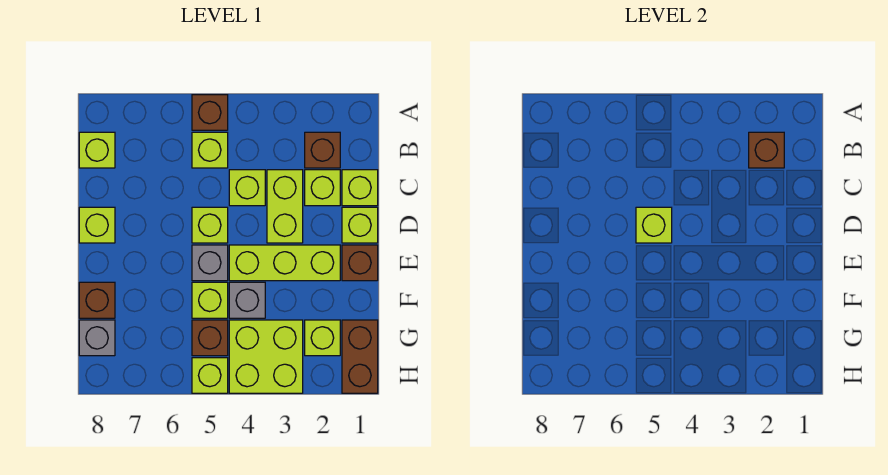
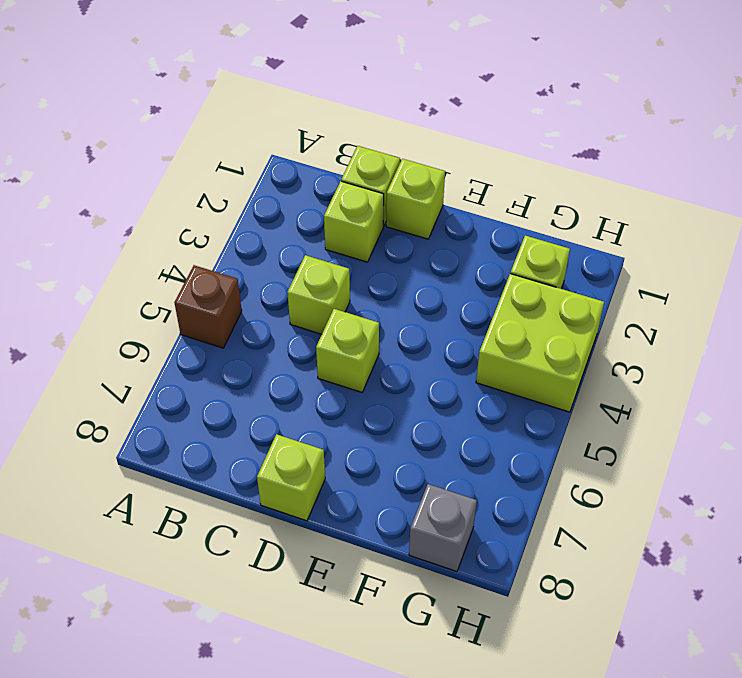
none -> brown 1x1 brick [305,132,340,168]
none -> lime 1x1 brick [192,132,228,168]
none -> lime 1x1 brick [79,132,115,168]

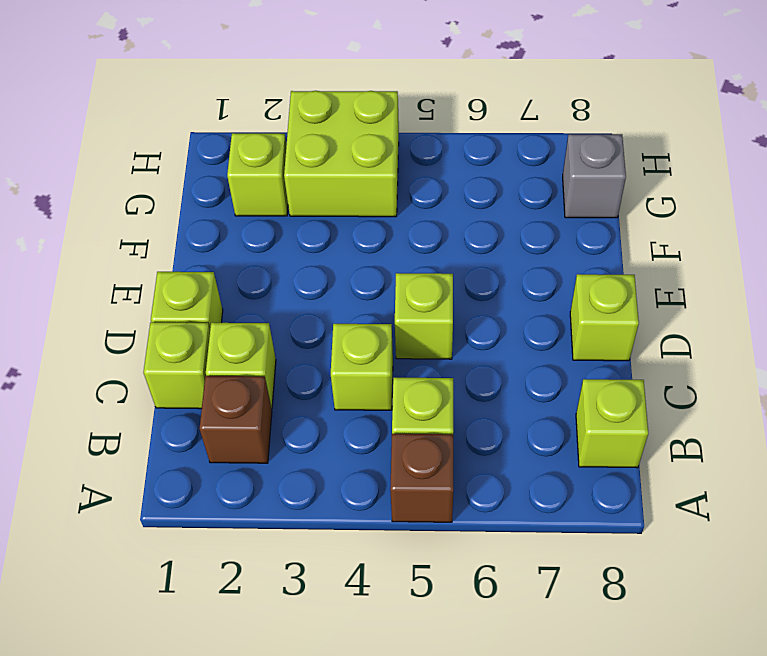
none -> lime 1x2 brick [267,170,303,243]
none -> brown 1x1 brick [342,245,378,281]
none -> lime 1x3 brick [229,245,340,281]

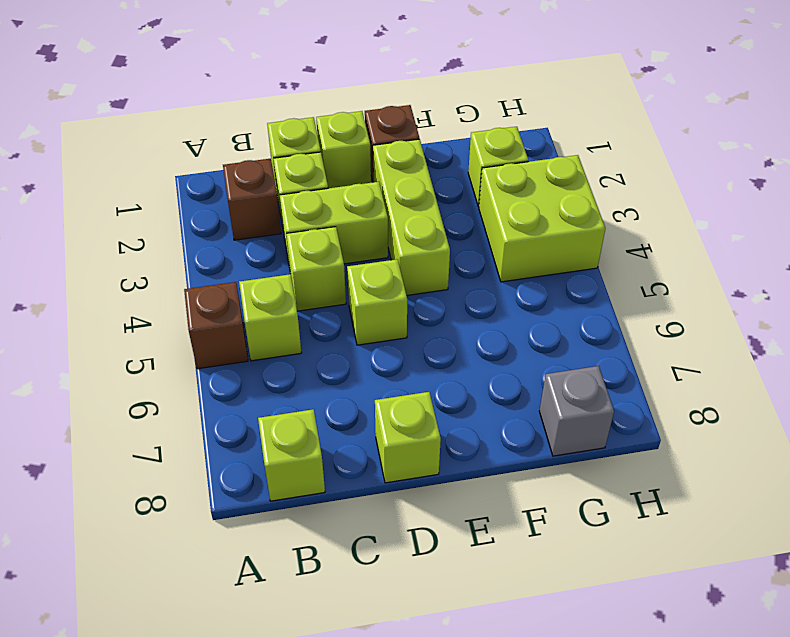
none -> grey 1x1 brick [192,245,228,281]
none -> grey 1x1 brick [229,282,265,318]
none -> lime 1x1 brick [192,282,228,318]

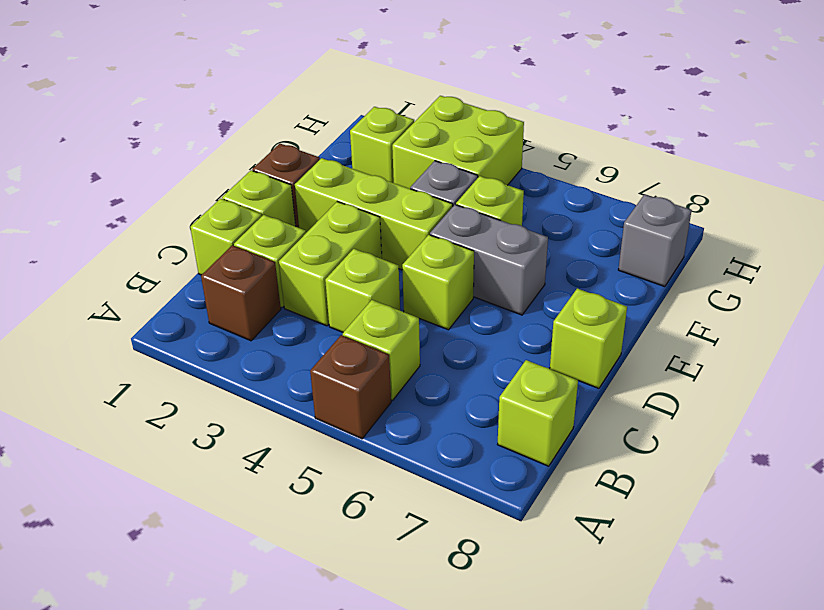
grey 1x2 brick [430,205,548,315] -> grey 1x1 brick [192,245,228,281]
none -> brown 1x1 brick [79,282,115,318]
none -> brown 1x2 brick [342,320,378,393]
none -> brown 1x1 brick [192,320,228,356]

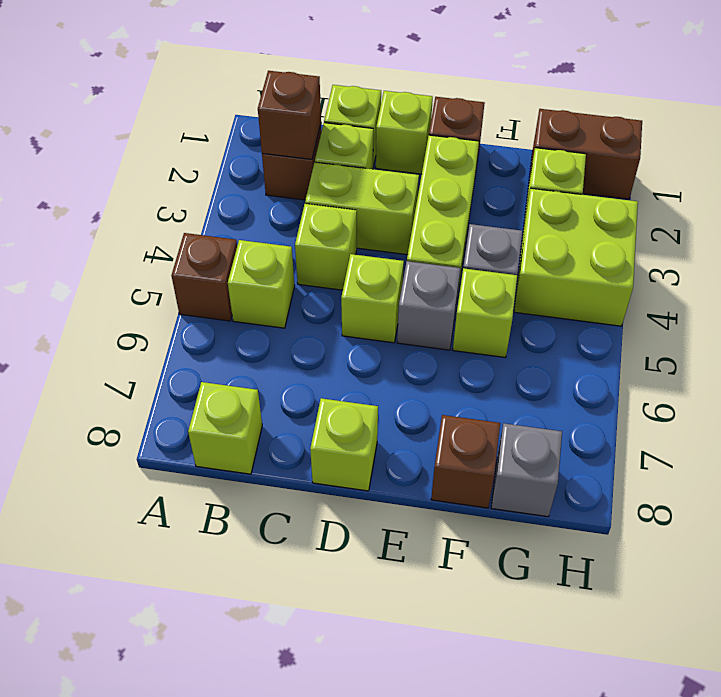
none -> brown 1x1 brick [192,320,228,356]
none -> lime 1x1 brick [192,358,228,393]
none -> lime 1x1 brick [636,207,672,243]

